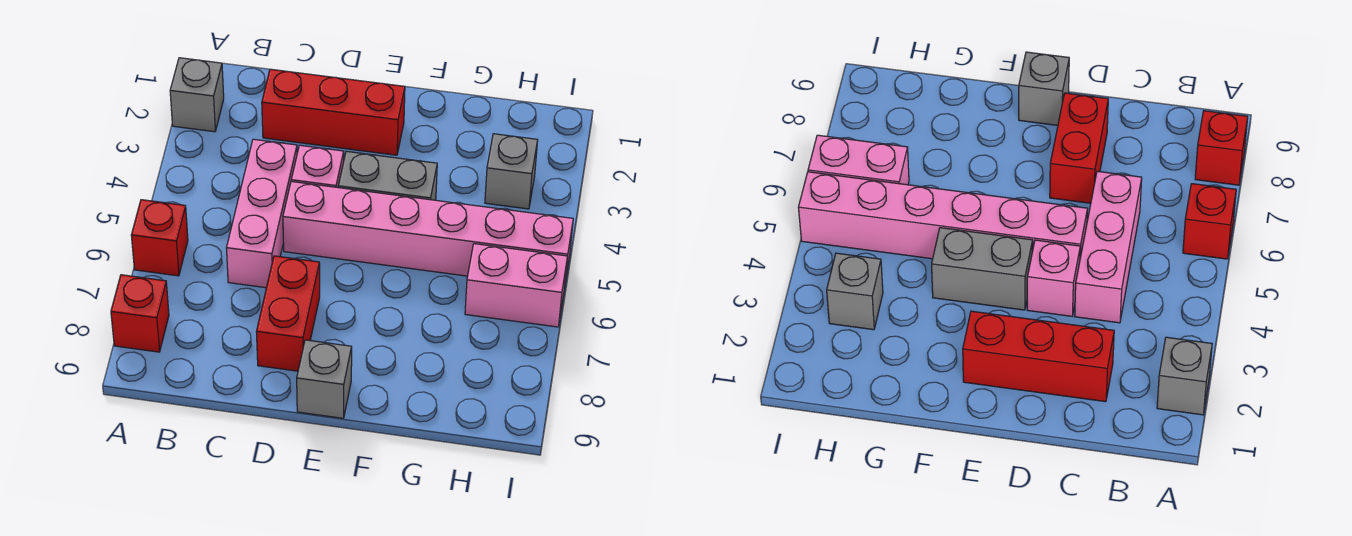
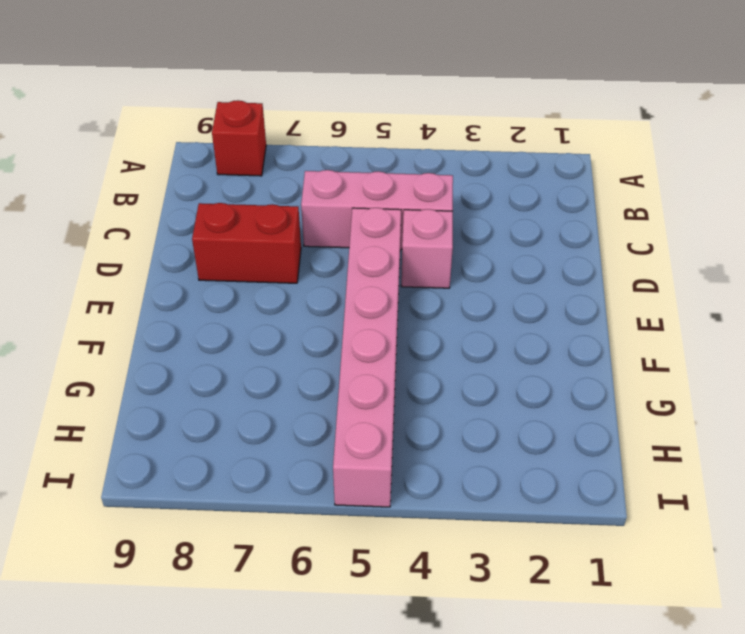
none -> grey 1x1 brick [170,58,224,132]
none -> red 1x1 brick [131,200,188,276]
none -> red 1x3 brick [262,69,405,155]

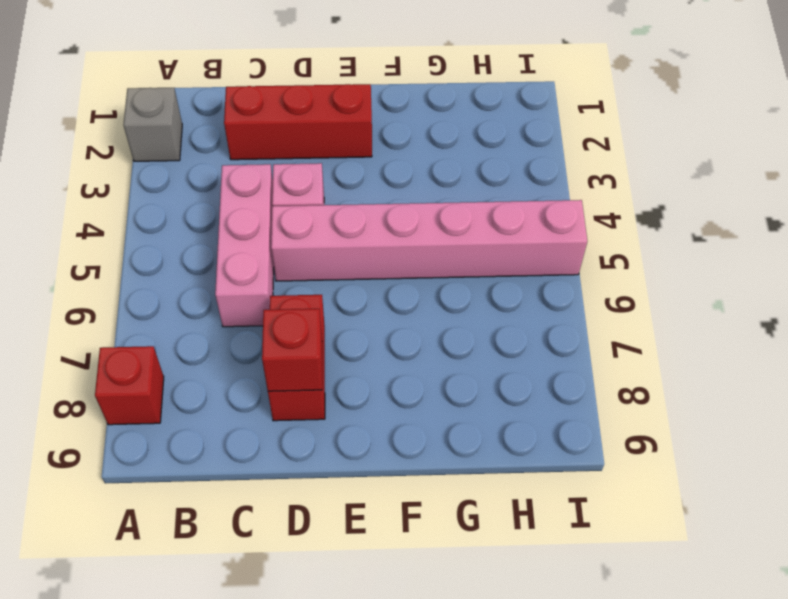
red 1x1 brick [262,309,322,391] -> red 1x1 brick moved to [131,200,188,276]
none -> grey 1x2 brick [338,151,437,200]
none -> grey 1x1 brick [297,340,352,418]
none -> grey 1x1 brick [485,134,538,209]

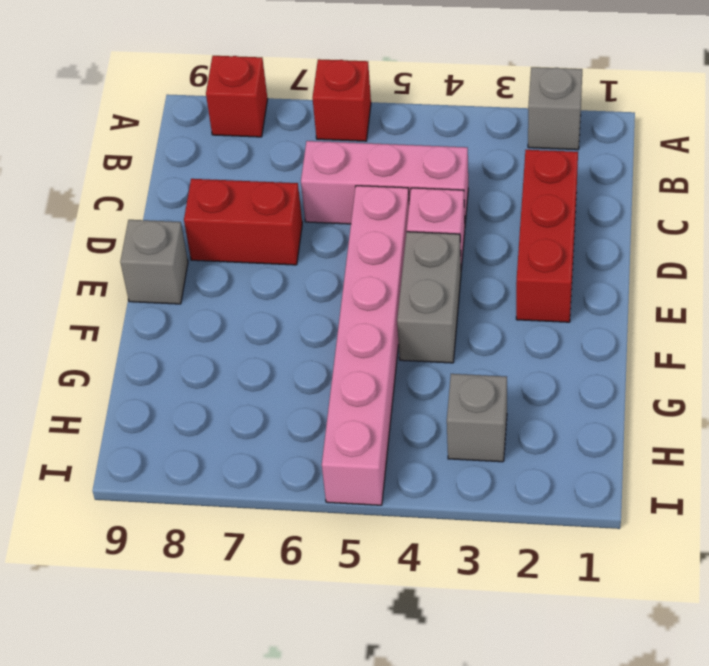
none -> pink 1x2 brick [465,244,568,327]

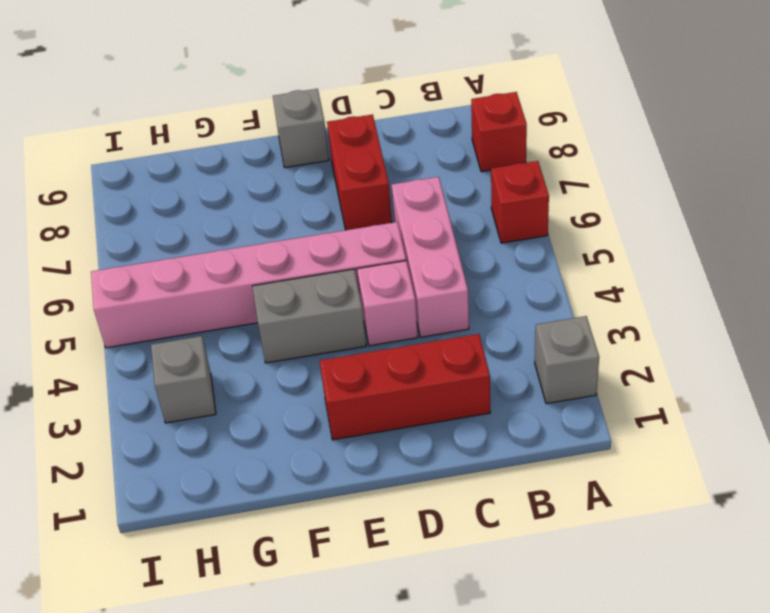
none -> pink 1x2 brick [465,244,568,327]

